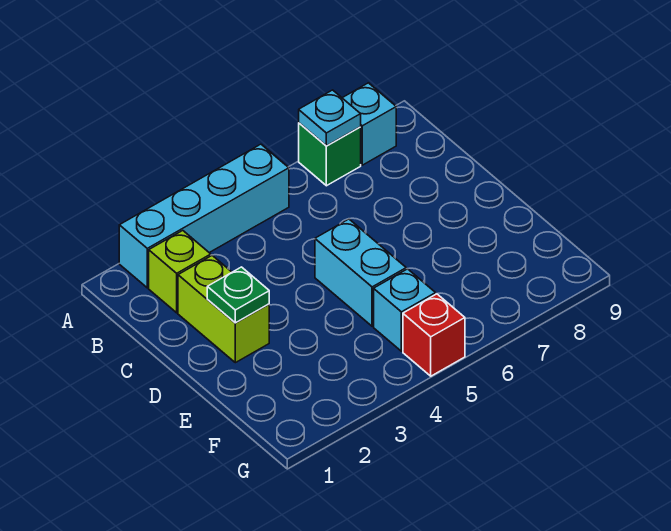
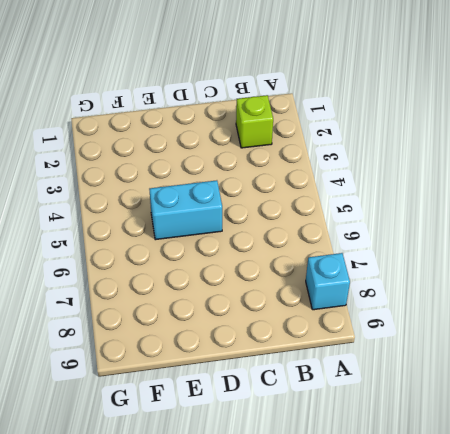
none -> cyan 1x4 brick [119,144,289,288]
none -> green 1x1 brick [299,123,361,186]

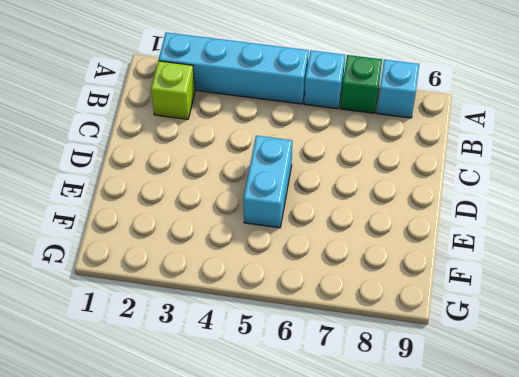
cyan 1x1 brick [304,50,345,109] -> cyan 1x1 brick moved to [374,269,436,351]
none -> lime 1x2 brick [178,256,269,363]
none -> red 1x1 brick [403,294,465,376]

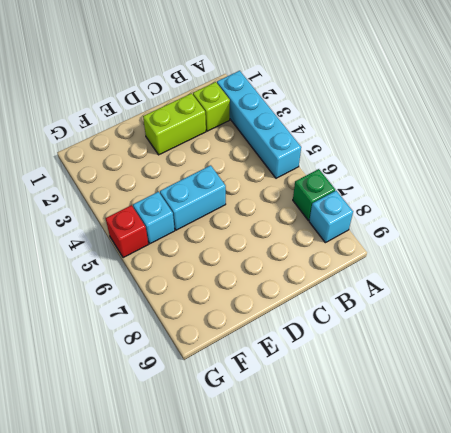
none -> cyan 1x1 plate [299,90,361,146]
none -> green 1x1 plate [207,267,269,323]

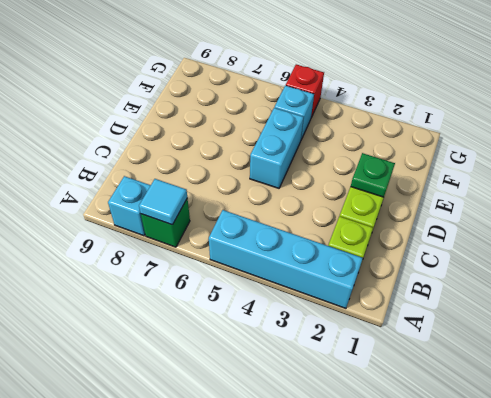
cyan 1x1 tile [139,179,187,225] -> cyan 1x1 plate [299,90,361,146]

